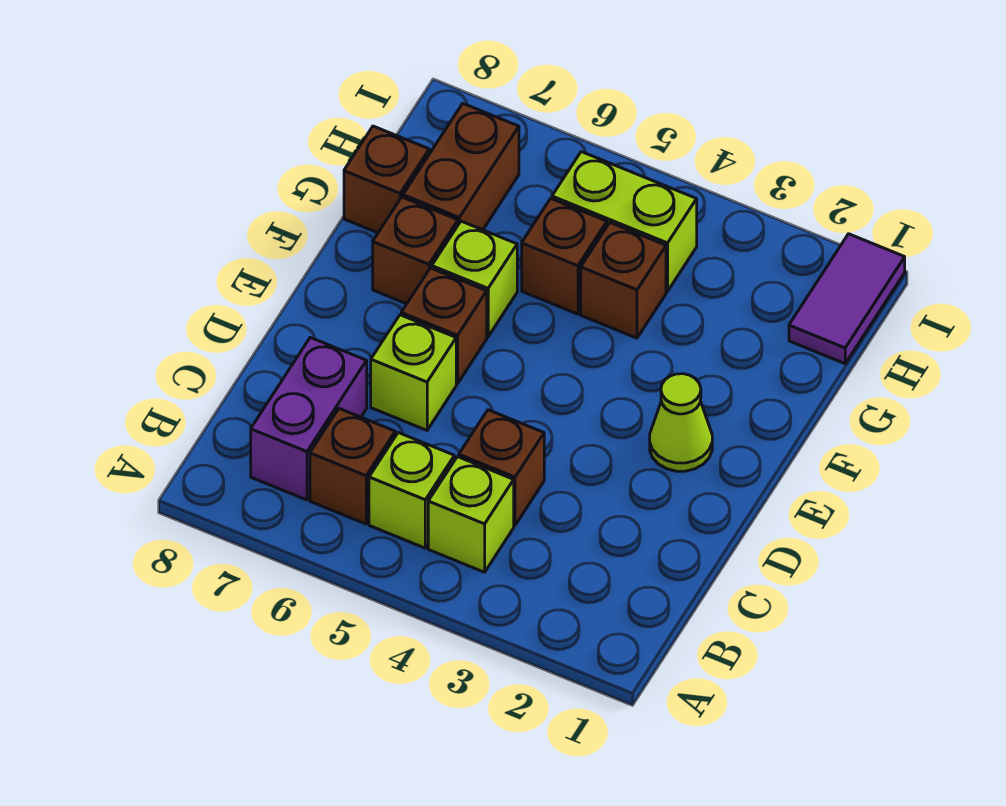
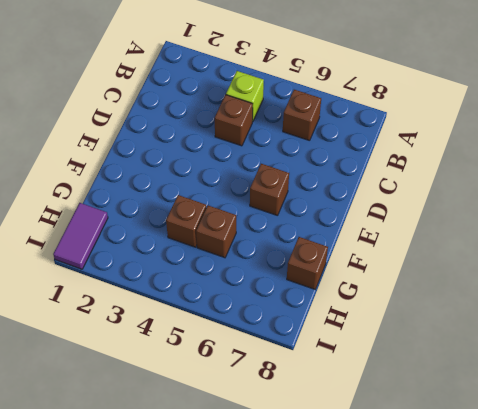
none -> lime 1x1 brick [369,433,454,548]
none -> purple 1x2 brick [251,338,367,500]
none -> lime 1x1 brick [371,315,456,430]

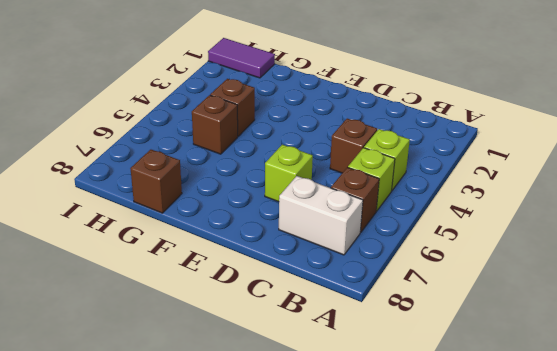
white 1x2 brick [279,176,363,255] -> purple 1x2 brick [251,338,367,500]
none -> lime 1x1 cone [650,374,712,471]
none -> brown 1x1 brick [401,268,487,384]
none -> lime 1x1 brick [432,221,517,337]

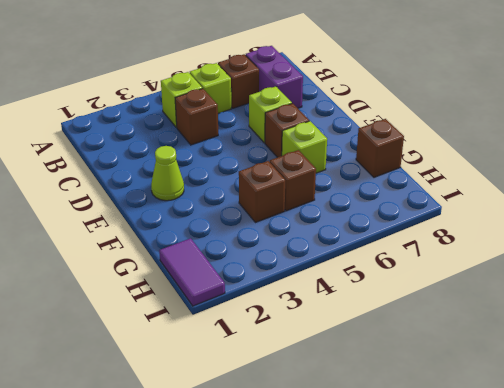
none -> brown 1x1 brick [373,197,458,304]
none -> brown 1x2 brick [403,104,519,230]
none -> lime 1x2 brick [552,152,697,291]

